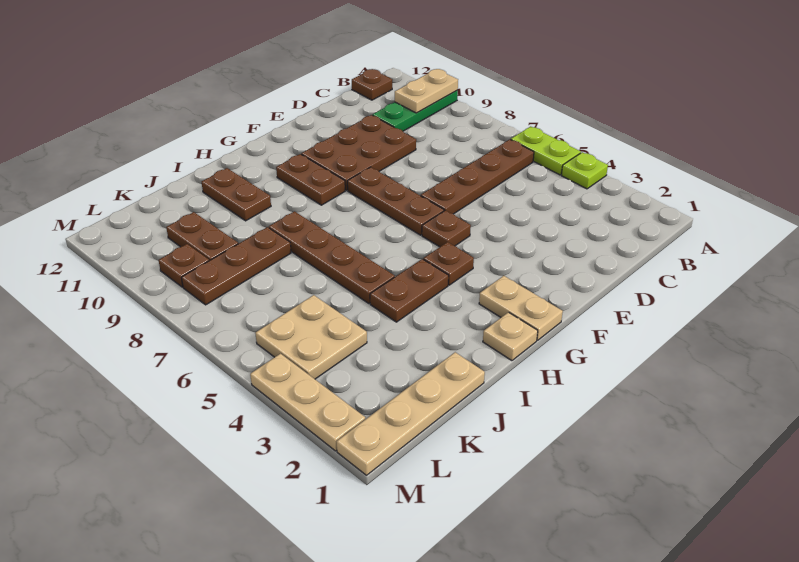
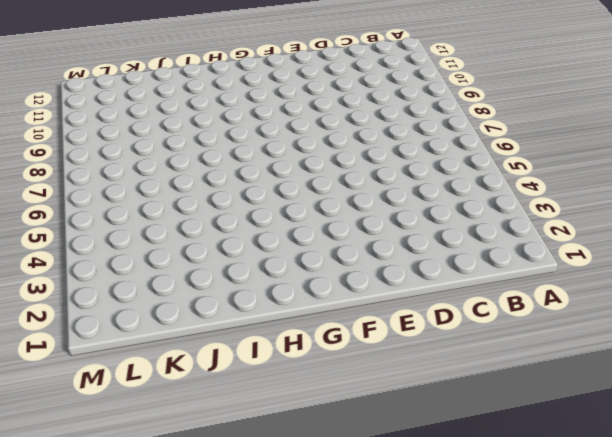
none -> lime 1x1 plate [561,152,608,189]
none -> lime 1x2 plate [511,126,581,175]
none -> green 1x3 plate [373,90,458,131]

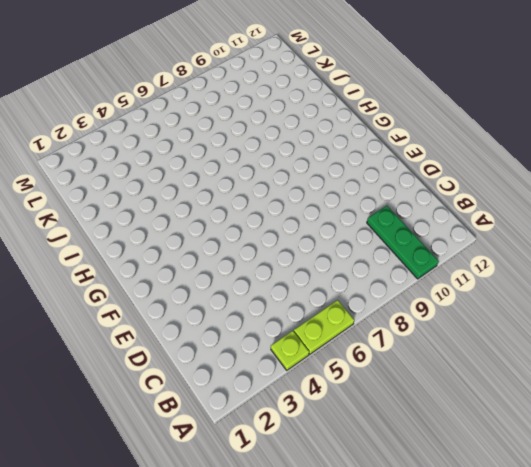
none -> brown 1x4 plate [421,139,534,214]
none -> brown 1x1 plate [352,69,392,100]
none -> brown 2x3 plate [301,115,416,190]

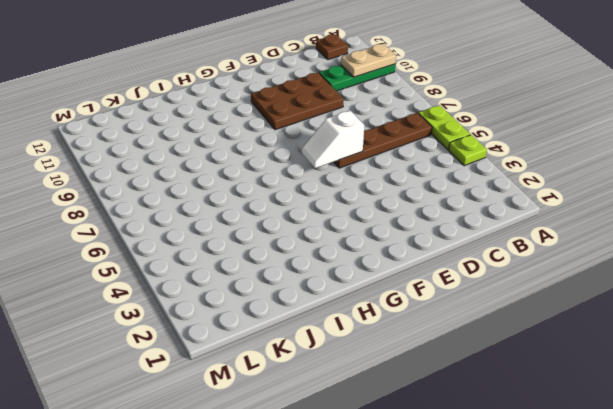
white 1x2 slope [302,111,364,168] -> none
none -> brown 1x1 plate [422,210,471,247]
none -> brown 1x3 plate [347,167,444,235]
none -> tan 1x2 plate [479,276,563,340]

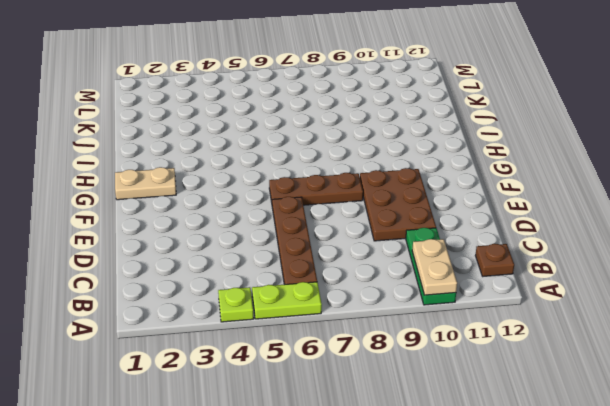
none -> brown 1x1 plate [422,210,471,247]
none -> brown 1x1 plate [423,242,474,285]
none -> brown 1x2 plate [276,154,345,205]

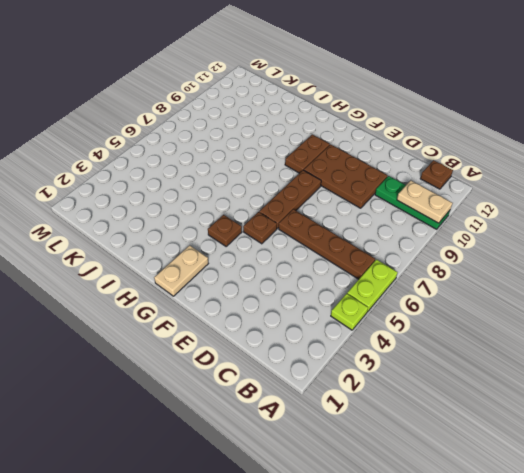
none -> tan 1x1 plate [483,312,538,361]
none -> brown 1x2 plate [370,259,449,322]
none -> brown 1x4 plate [269,211,395,304]

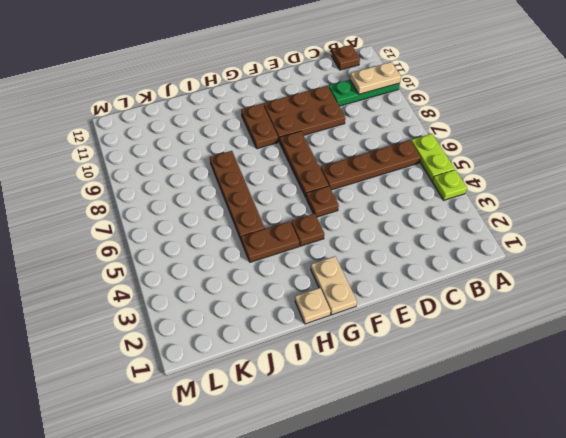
none -> brown 1x2 plate [202,168,271,221]
none -> tan 1x4 plate [336,352,485,475]
none -> brown 1x3 plate [181,227,291,305]

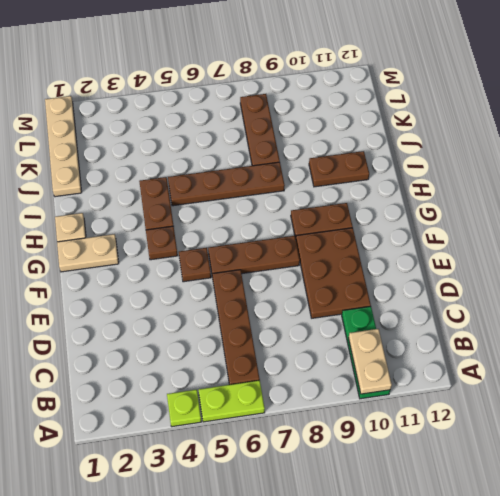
none -> brown 1x1 plate [352,69,392,100]
none -> tan 2x2 plate [255,295,367,379]
none -> brown 1x2 plate [166,212,238,261]

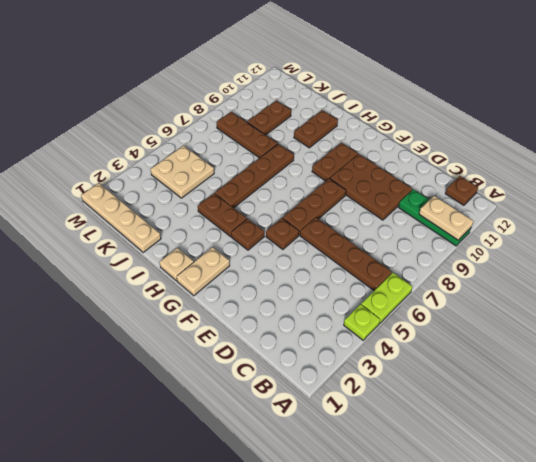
none -> brown 1x1 plate [159,244,209,287]
none -> tan 1x3 plate [250,354,365,451]

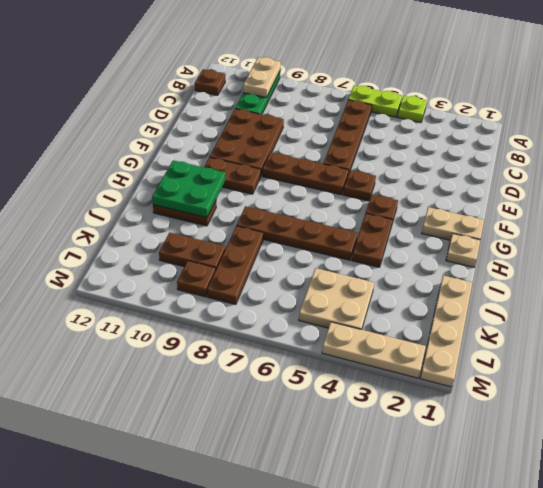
green 2x2 plate [152,160,225,218] -> none

